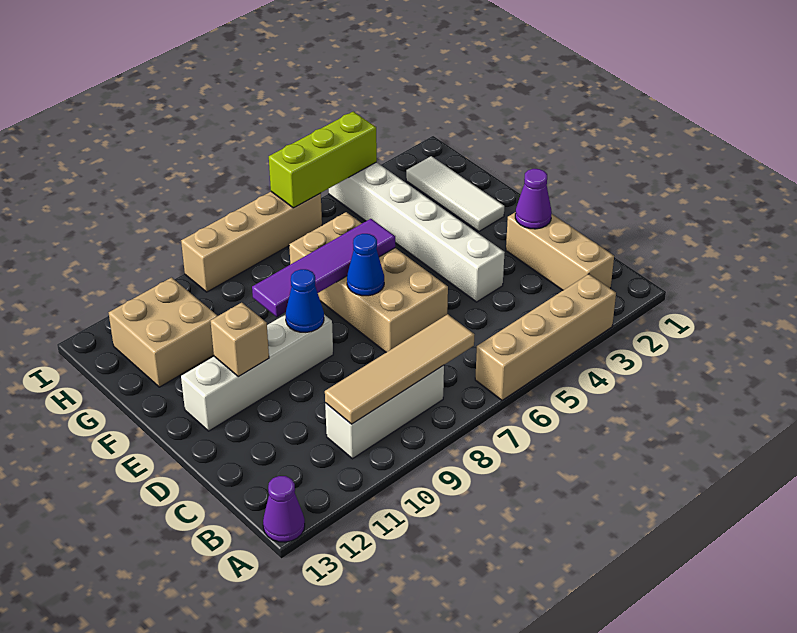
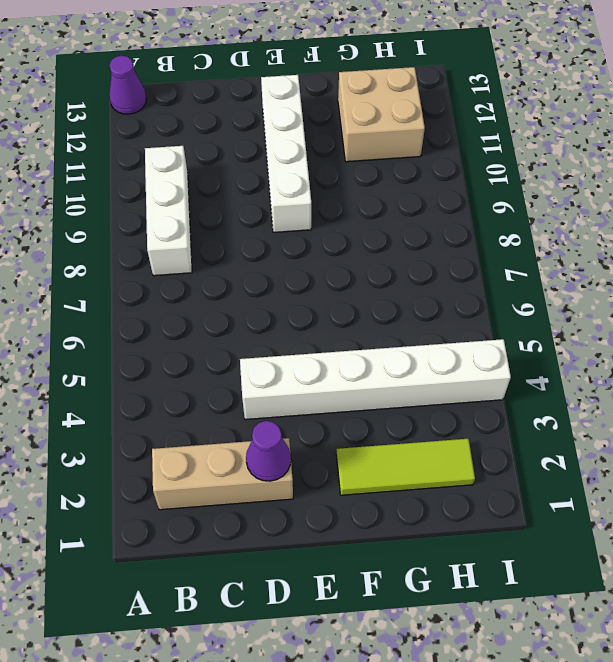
lime 1x3 tile [336,439,475,495] -> white 1x3 tile [406,156,504,232]
none -> tan 1x4 brick [475,274,616,400]
none -> tan 2x4 brick [289,212,448,352]
none -> tan 1x4 brick [181,192,322,292]

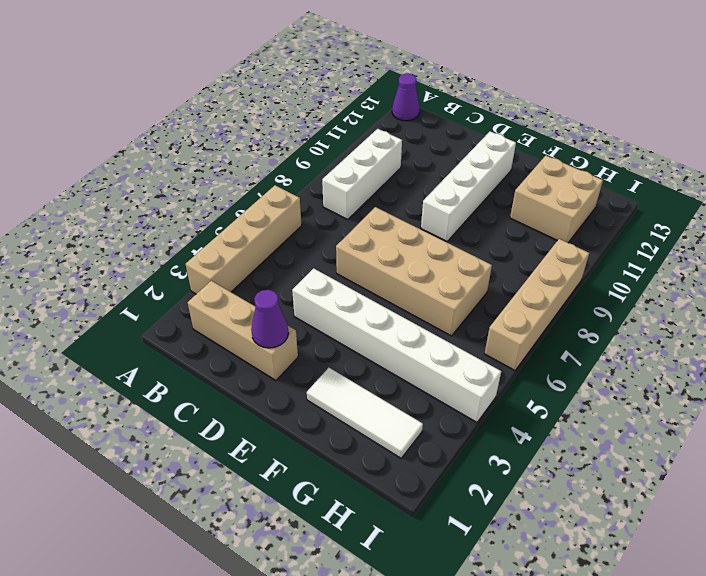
none -> tan 1x4 tile [325,314,474,424]
none -> blue 1x1 cone [347,234,384,296]
none -> blue 1x1 cone [285,269,324,332]

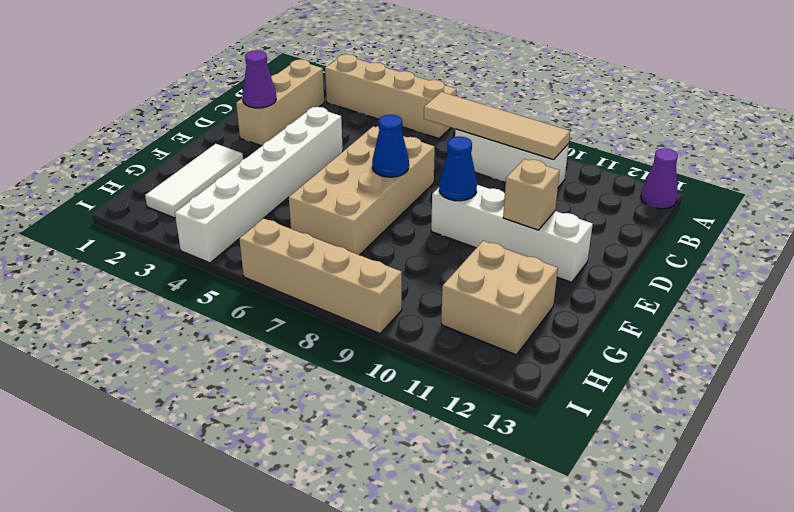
none -> purple 1x4 tile [252,219,395,317]
none -> lime 1x3 brick [269,112,377,208]

